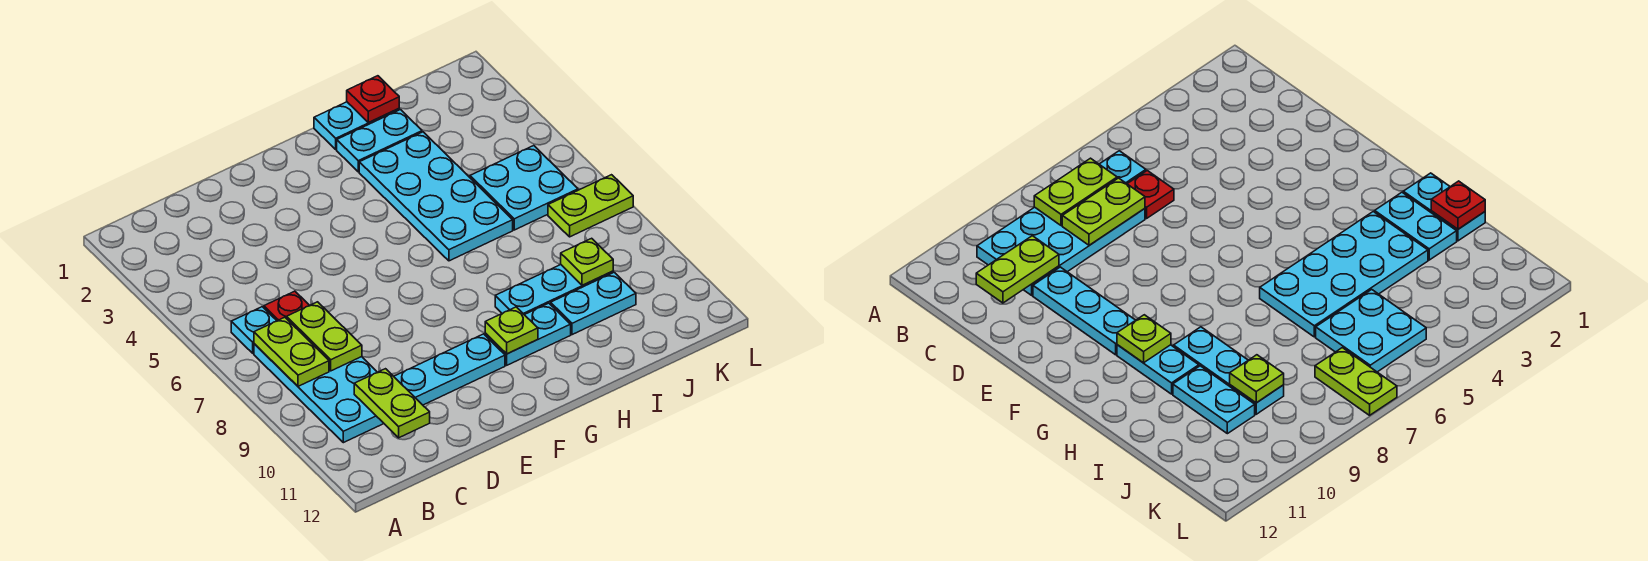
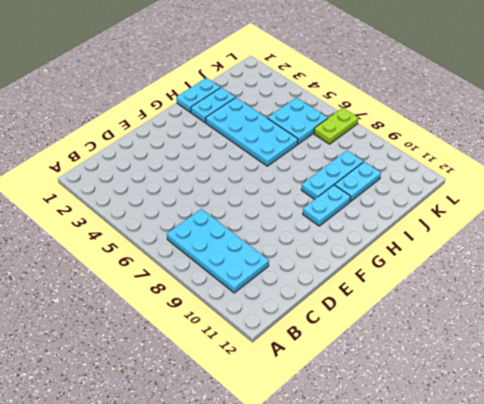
none -> cyan 1x1 plate [231,307,277,353]
none -> red 1x1 plate [264,291,309,321]
none -> cyan 1x3 plate [394,334,505,405]

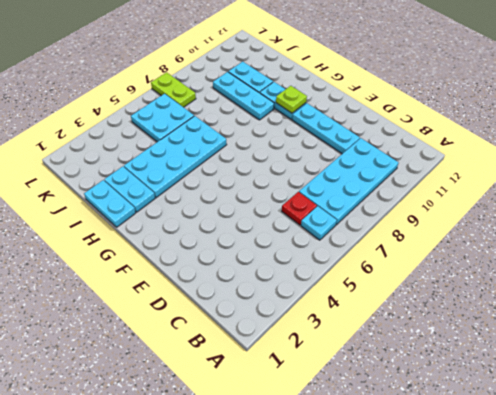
none -> lime 1x2 plate [254,317,329,386]
none -> lime 1x2 plate [287,302,362,371]
none -> lime 1x2 plate [354,369,430,438]

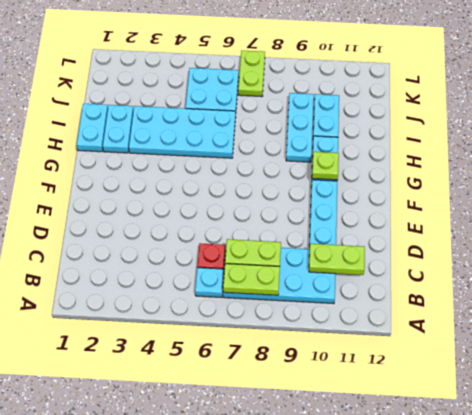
none -> red 1x1 plate [347,76,399,123]
none -> lime 1x1 plate [561,238,613,285]

